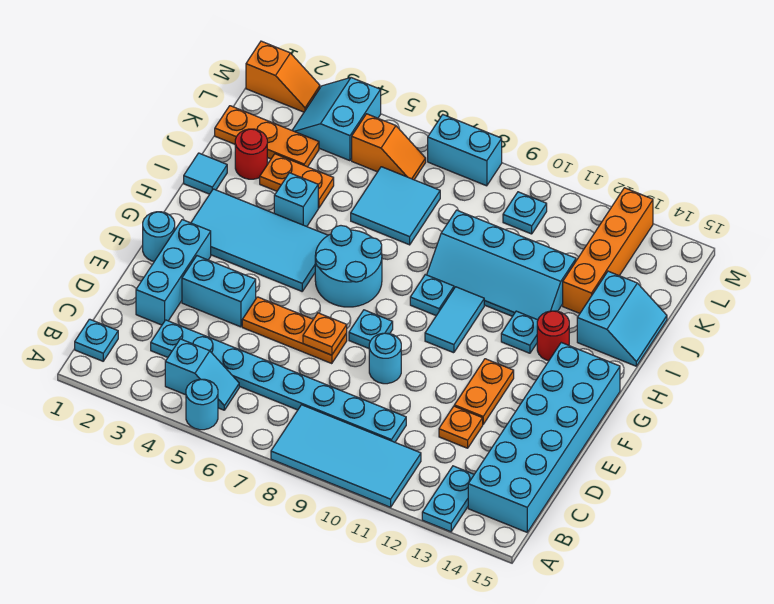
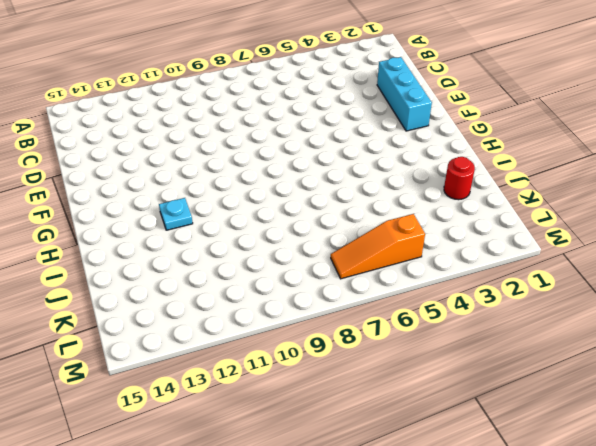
orange 1x3 slope [331,214,425,279] -> orange 1x2 slope [352,114,426,180]
none -> cyan 1x1 round brick [186,379,218,430]
none -> cyan 2x4 tile [271,405,421,507]
none -> cyan 1x2 plate [422,466,474,532]
none -> cyan 1x1 plate [75,319,118,361]

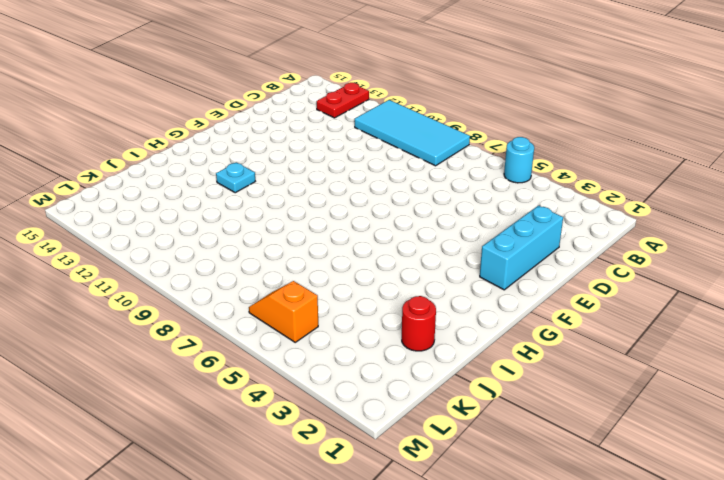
red 1x2 plate [317,83,369,118] -> cyan 1x2 plate [422,466,474,532]
none -> cyan 1x1 plate [75,319,118,361]
none -> cyan 1x2 slope [165,339,239,410]
none -> cyan 2x6 brick [468,343,620,532]
none -> cyan 1x8 plate [151,320,406,442]

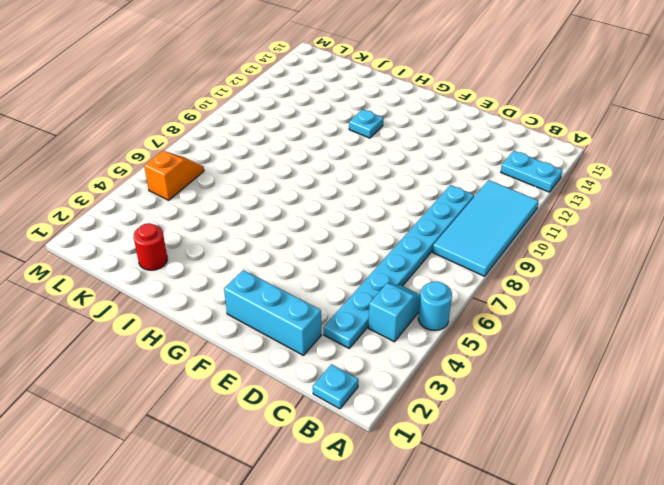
none -> cyan 2x6 brick [468,343,620,532]
none -> orange 1x1 plate [439,406,483,448]
none -> cyan 1x2 brick [182,256,256,327]
none -> orange 1x3 plate [242,297,347,364]

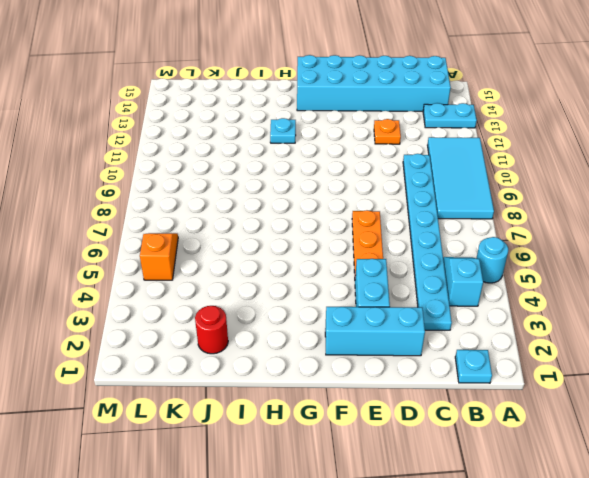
none -> cyan 1x1 round brick [369,333,401,384]
none -> orange 1x2 plate [454,359,514,424]
none -> cyan 1x1 round brick [143,212,175,261]
none -> cyan 1x1 plate [349,310,393,348]

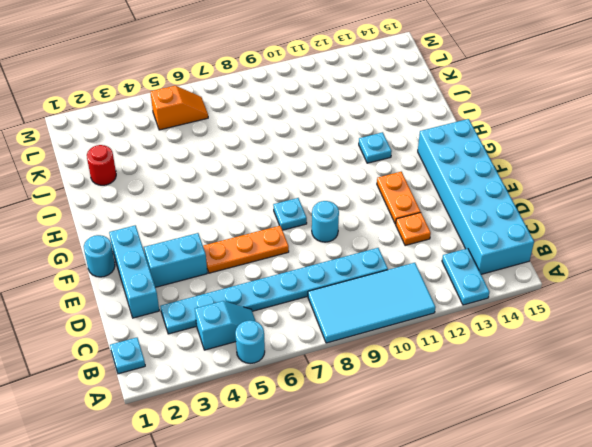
none -> cyan 2x4 tile [191,189,328,291]
none -> cyan 2x2 round brick [315,226,382,307]
none -> cyan 1x2 tile [425,287,484,353]
none -> cyan 1x1 plate [410,275,454,316]

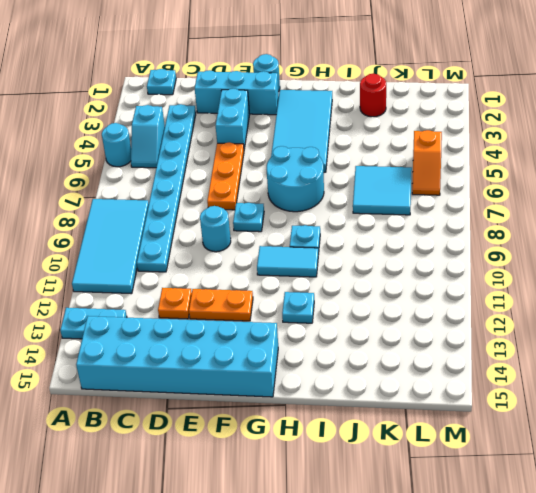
none -> red 1x1 round brick [537,311,569,361]
none -> cyan 1x1 tile [184,153,227,194]
none -> cyan 1x1 brick [274,173,318,227]
none -> cyan 2x4 slope [427,210,576,320]

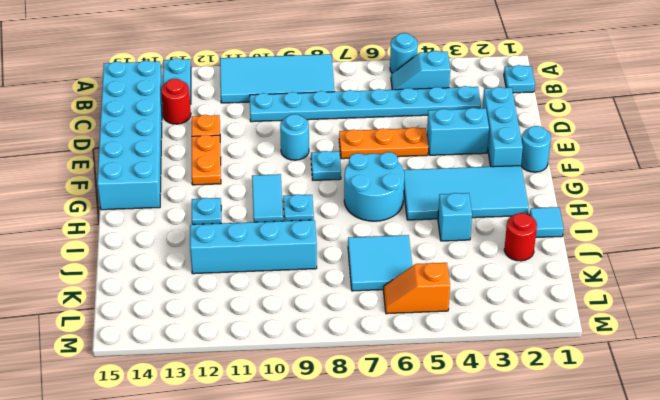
red 1x1 round brick [161,79,191,124] -> red 1x1 round brick moved to [537,311,569,361]
none -> cyan 2x2 slope [577,271,667,366]
none -> orange 1x2 plate [260,154,334,208]
none -> orange 1x4 brick [563,188,653,313]
none -> orange 1x3 plate [215,106,319,167]

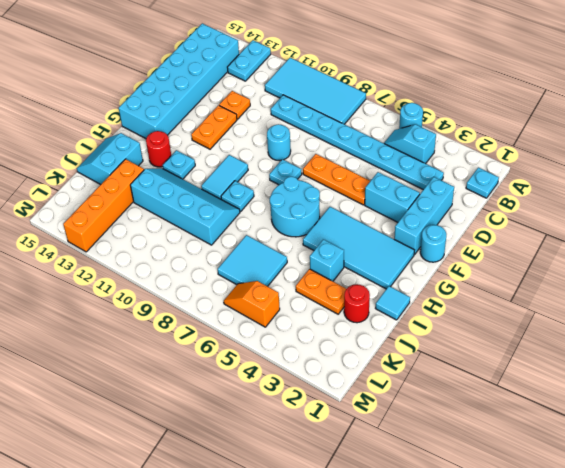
none -> orange 1x3 plate [215,106,319,167]
none -> cyan 2x2 slope [292,78,381,161]
none -> cyan 1x1 plate [503,192,547,234]
none -> orange 1x2 slope [246,41,320,112]

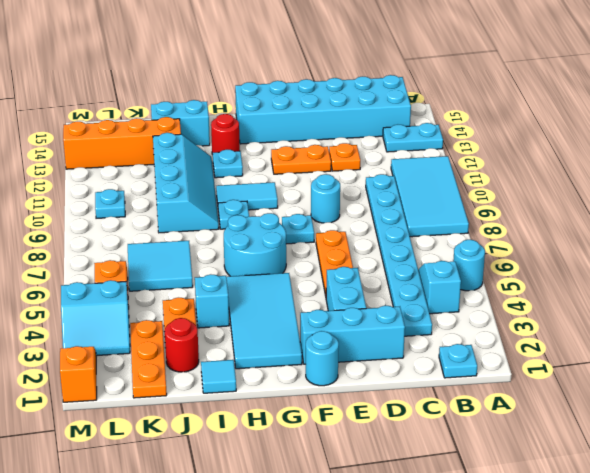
none -> cyan 1x2 brick [428,115,502,186]
none -> orange 1x1 plate [303,313,347,355]

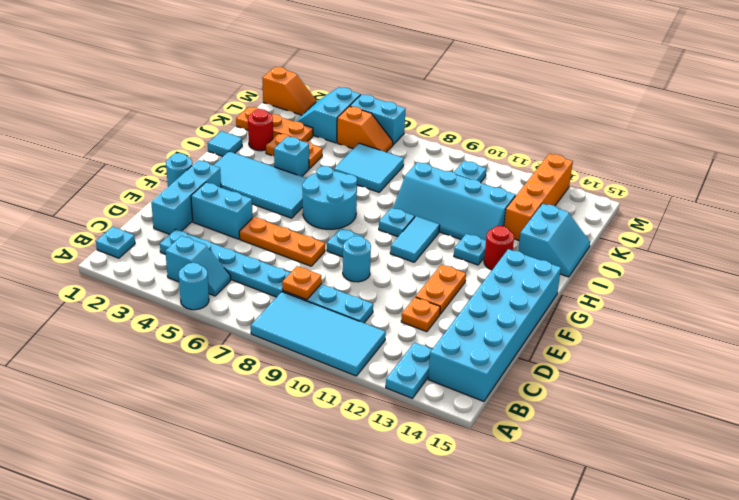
orange 1x1 plate [282,266,321,300] -> orange 1x1 plate moved to [303,313,347,355]
cyan 1x2 brick [350,94,406,145] -> cyan 1x2 brick moved to [428,115,502,186]

